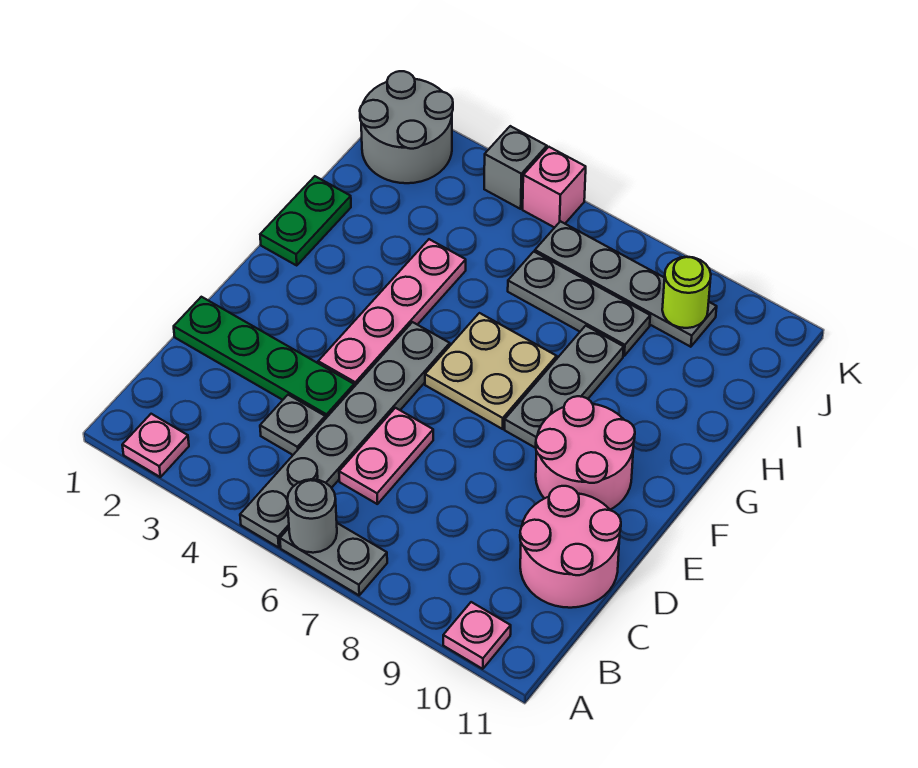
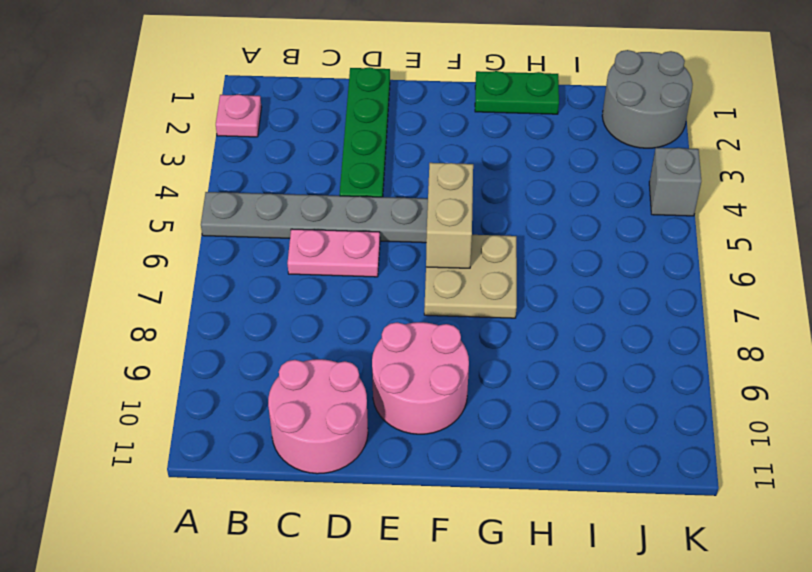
tan 1x2 brick [426,163,473,268] -> none
none -> grey 1x2 plate [280,523,387,595]
none -> pink 1x1 plate [443,602,511,669]
none -> grey 1x1 plate [260,395,325,455]

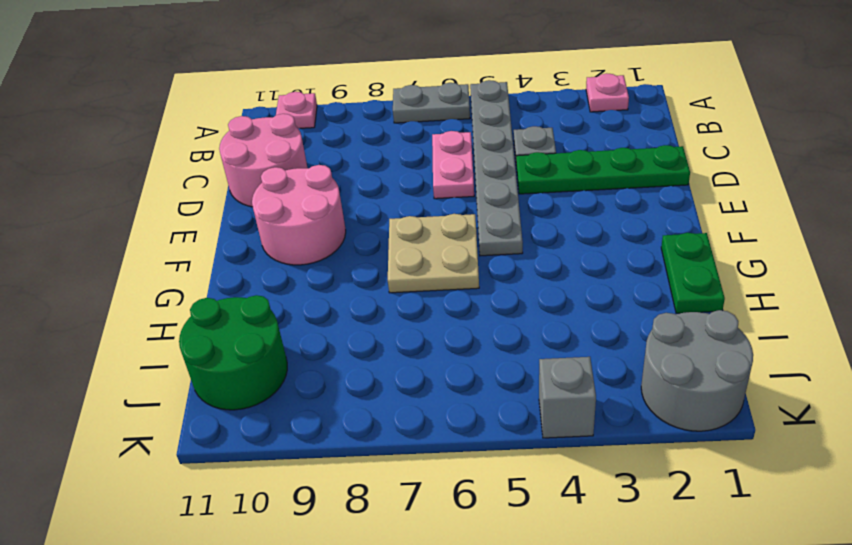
green 2x2 round brick [179,295,287,410] -> none
none -> pink 1x4 plate [318,239,466,387]
none -> grey 1x3 plate [505,326,624,448]
none -> grey 1x3 plate [508,252,650,356]

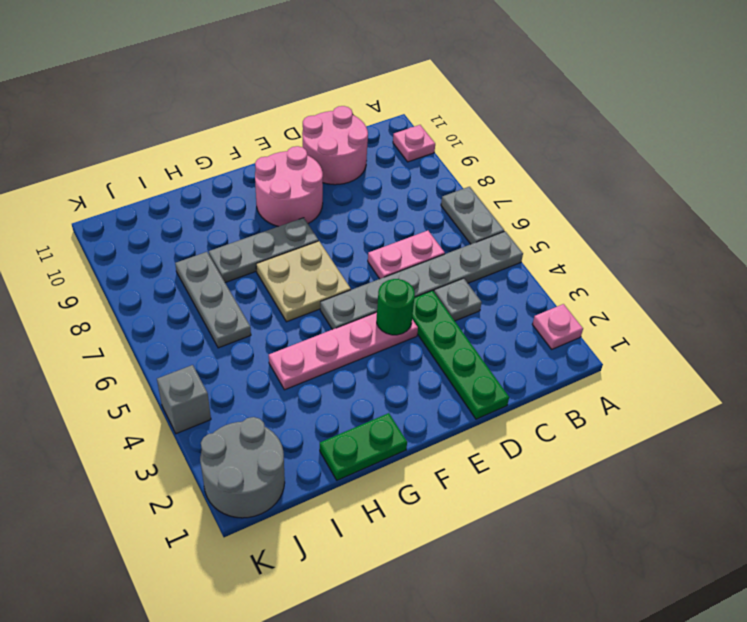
green 1x1 round brick [377,279,415,335] -> none
none -> grey 1x4 plate [535,221,717,347]
none -> pink 1x1 brick [523,147,586,228]
none -> grey 1x1 round brick [287,479,337,553]

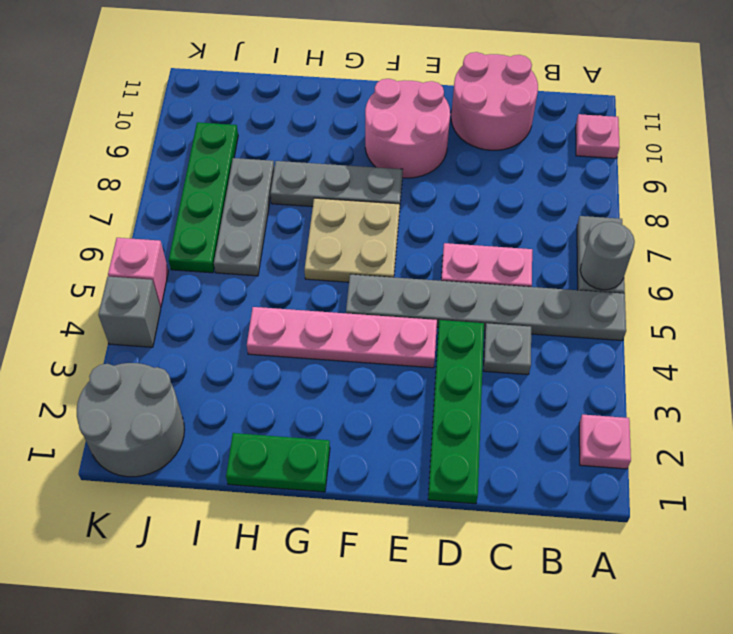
green 1x4 plate [169,122,238,273] -> grey 1x4 plate [535,221,717,347]
none -> lime 1x1 round brick [662,257,711,328]

